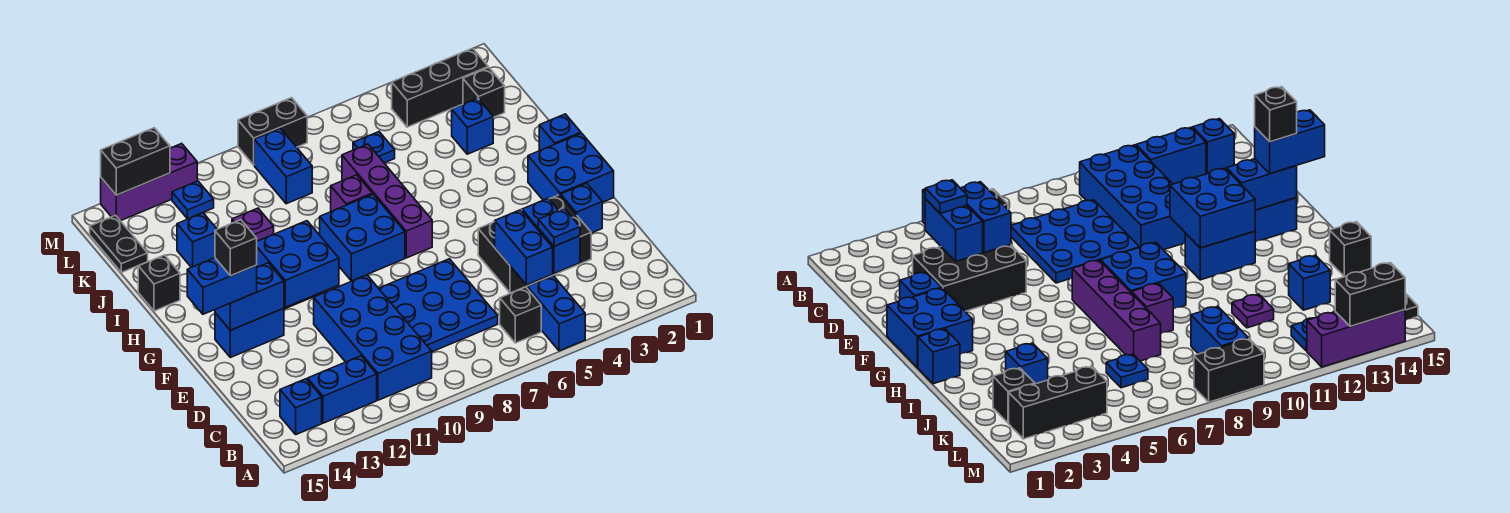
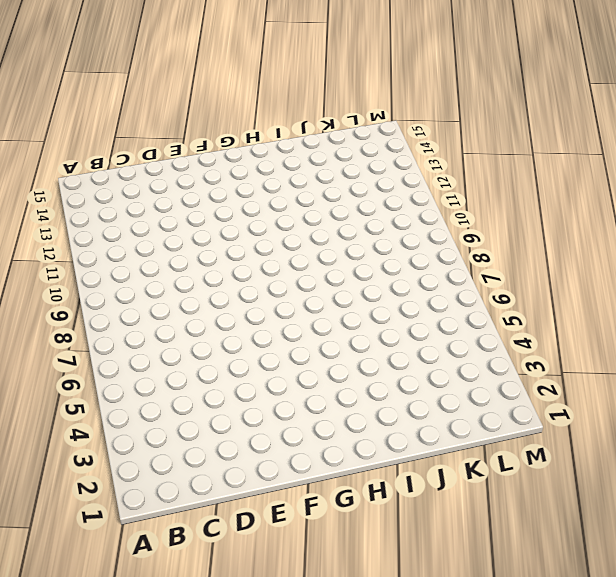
none -> blue 1x2 brick [527,276,585,351]
none -> black 1x1 brick [500,287,541,343]
none -> blue 2x4 brick [314,275,432,400]
none -> blue 1x2 brick [308,356,377,423]

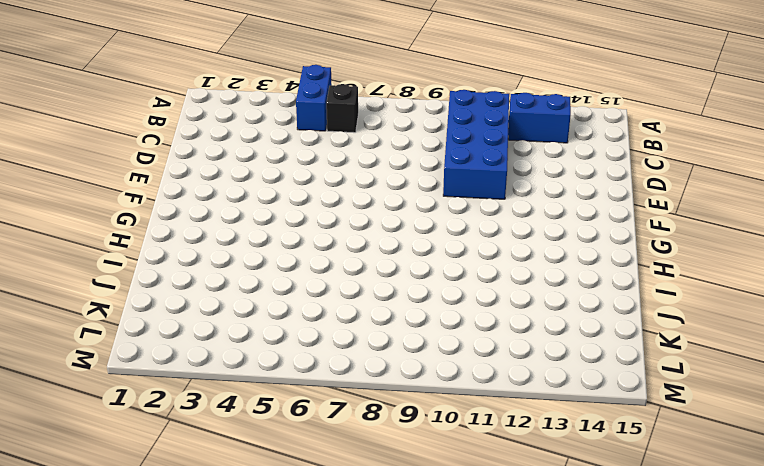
none -> blue 1x1 brick [280,379,322,434]
none -> blue 3x3 plate [379,259,498,352]
none -> black 2x3 brick [478,195,591,293]
none -> blue 1x1 brick [561,183,602,233]

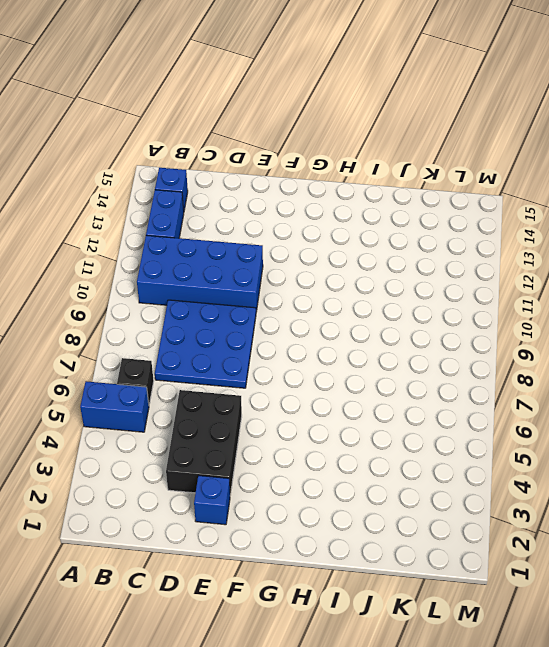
none -> blue 2x2 brick [528,133,614,202]
none -> blue 1x2 brick [215,308,284,357]
none -> purple 1x4 brick [342,144,432,258]
none -> blue 2x2 brick [320,194,405,281]

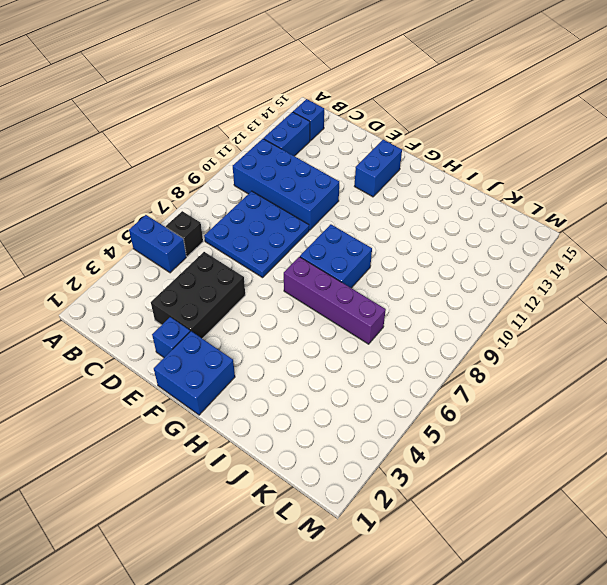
none -> blue 1x2 brick [1185,231,1255,280]
none -> blue 1x1 brick [539,114,581,151]
none -> purple 1x1 brick [331,175,372,211]
none -> black 1x1 brick [138,255,180,311]

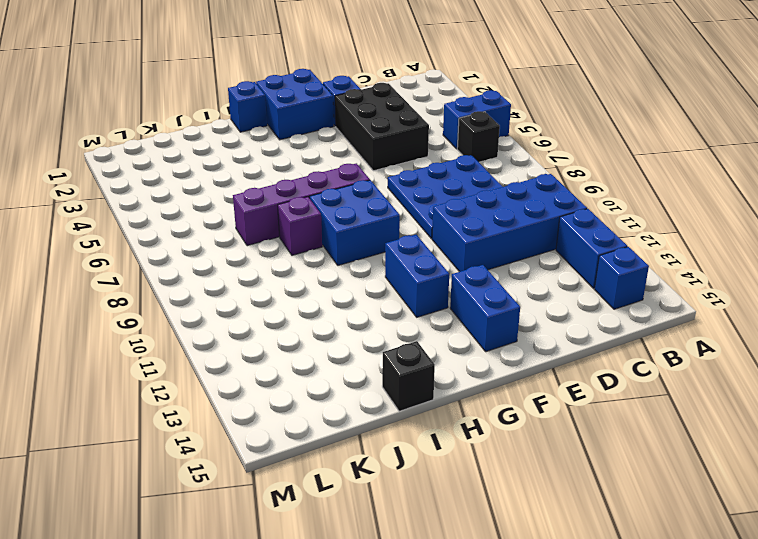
none -> blue 1x1 brick [452,98,493,154]
none -> purple 1x1 plate [232,208,274,241]
none -> blue 1x1 brick [177,213,217,268]
none -> black 1x1 brick [463,68,505,117]

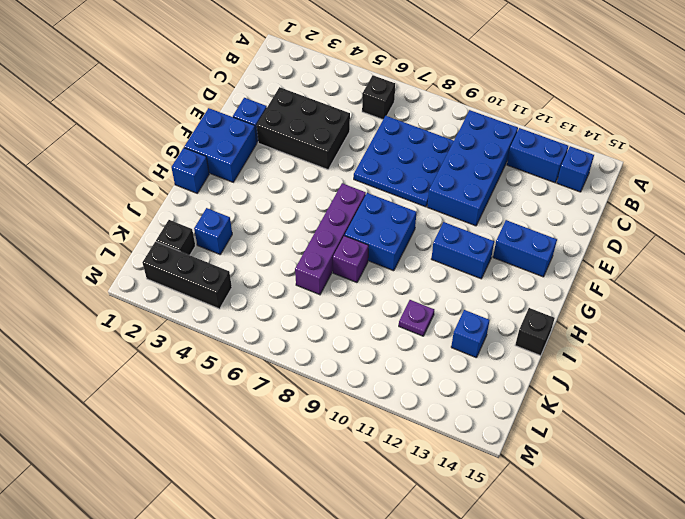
none -> blue 1x2 brick [527,276,585,351]
none -> blue 1x1 plate [353,132,395,163]
none -> blue 1x2 brick [254,128,312,204]
none -> black 1x2 plate [90,215,148,272]

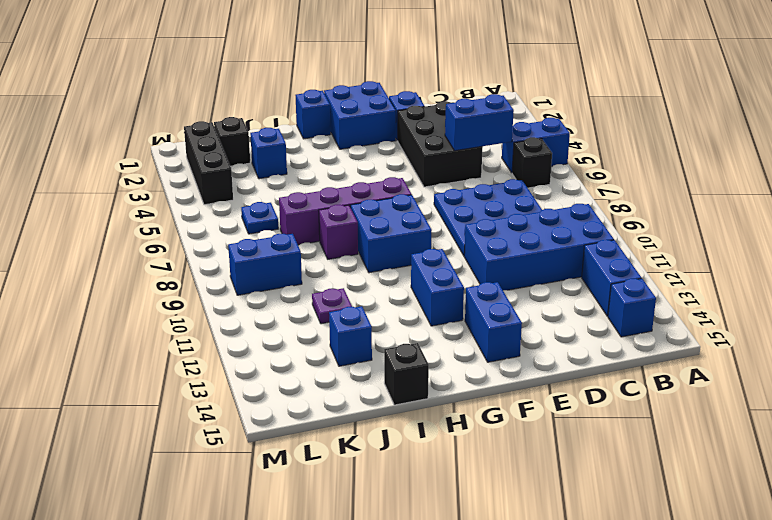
none -> black 1x2 plate [90,215,148,272]
none -> blue 1x1 plate [172,181,214,219]
none -> black 1x2 brick [238,98,307,165]
none -> purple 1x3 brick [101,144,197,221]

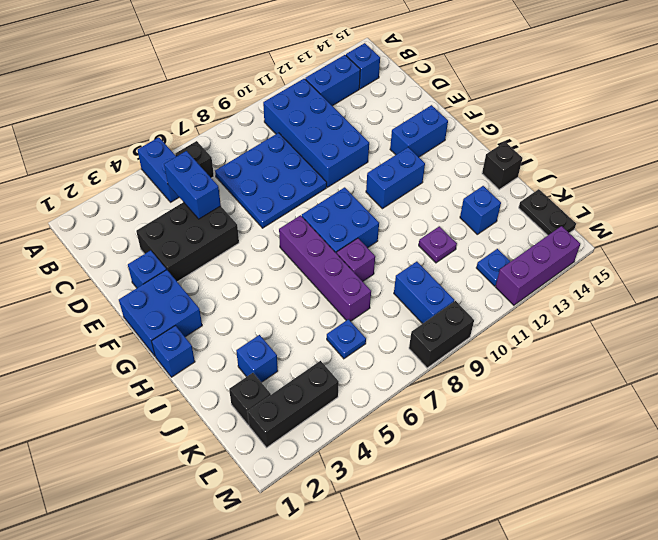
none -> blue 1x2 brick [522,198,580,273]
none -> blue 2x2 brick [257,221,339,307]
none -> blue 1x2 brick [215,263,284,330]
none -> black 1x2 brick [101,128,170,195]

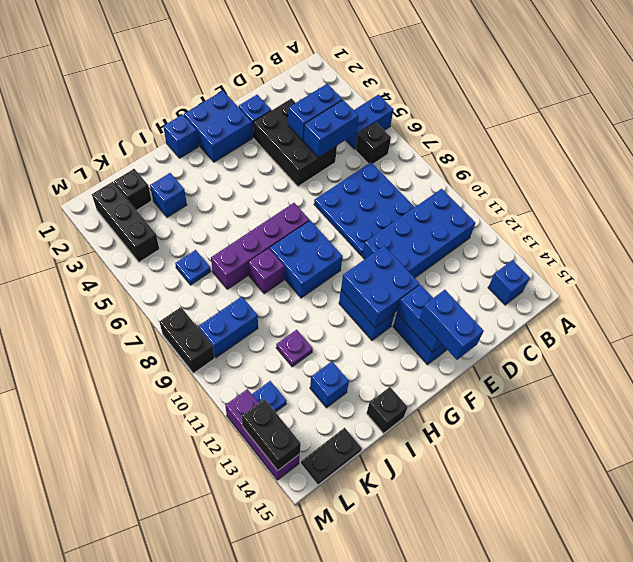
none -> blue 1x2 brick [308,356,377,423]
none -> blue 1x1 plate [538,209,580,246]
none -> black 1x1 brick [215,220,257,276]

